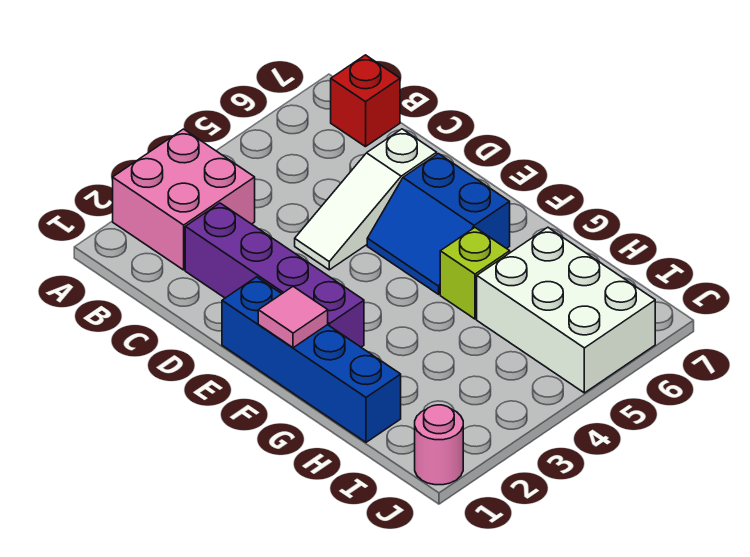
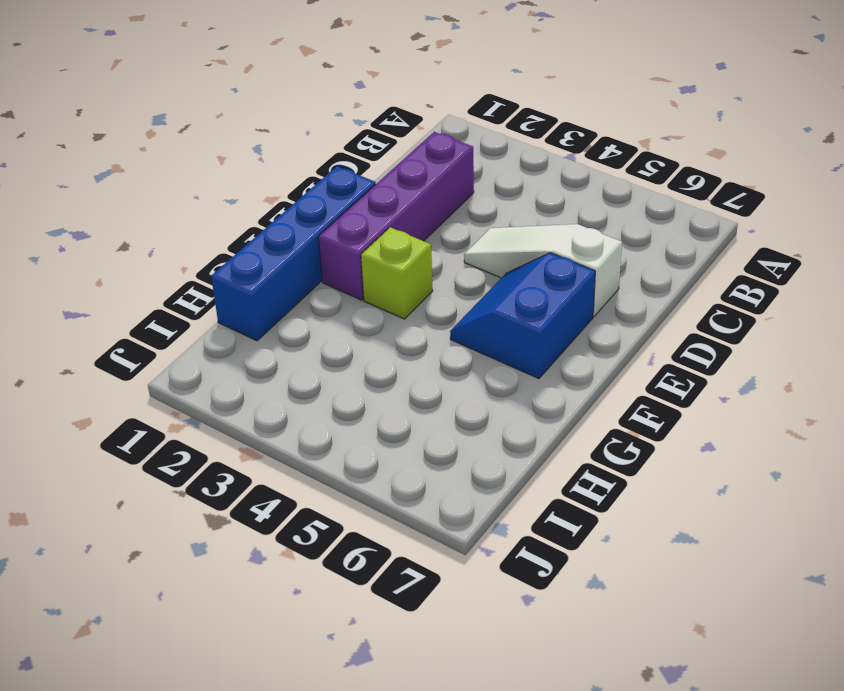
lime 1x1 brick [361,227,433,319] -> lime 1x1 brick moved to [440,228,510,319]
none -> pink 2x2 brick [113,129,255,270]
none -> red 1x1 brick [331,55,400,147]

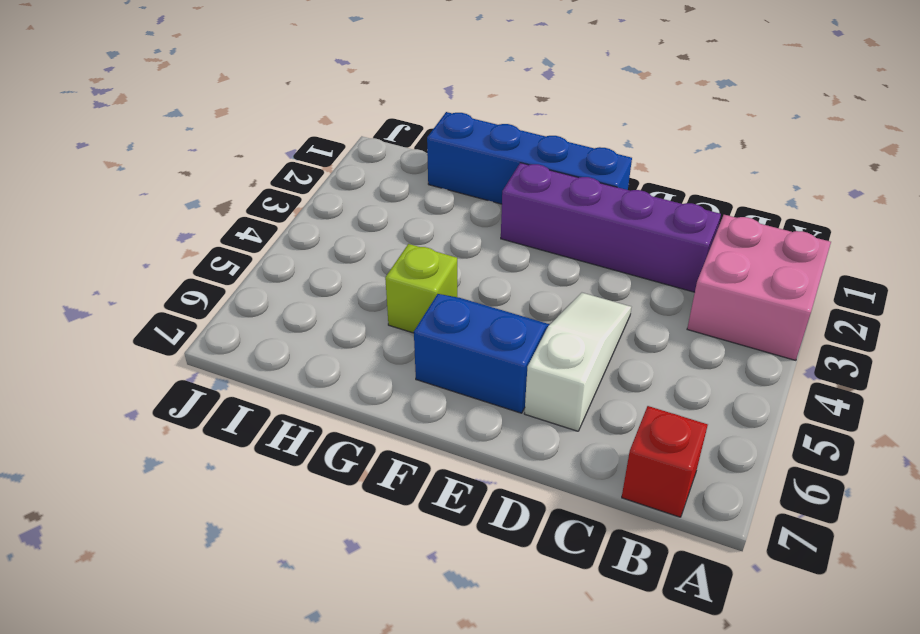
none -> white 2x3 brick [477,227,655,393]
none -> pink 1x1 round brick [415,405,463,485]

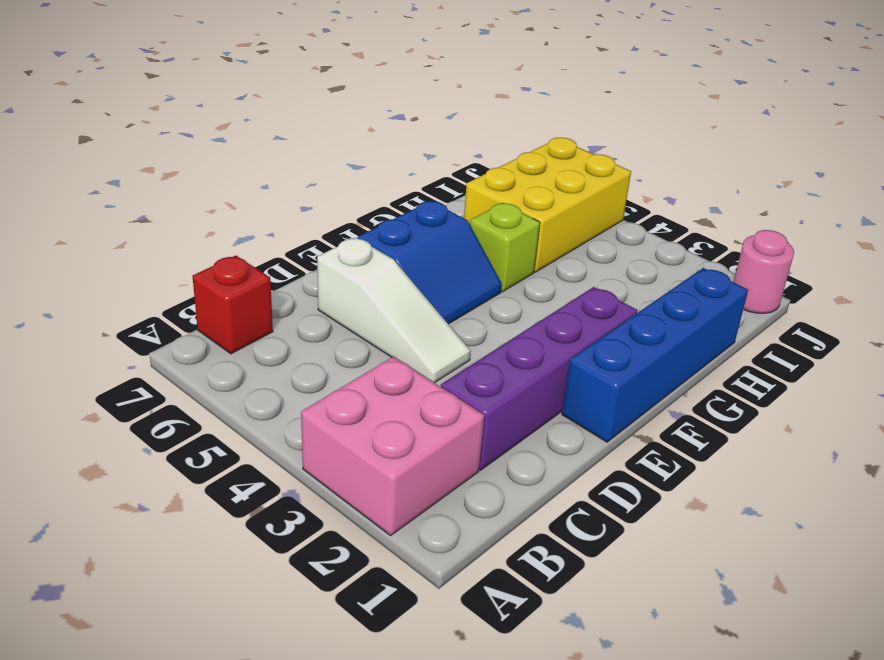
yellow 2x3 brick [464,138,631,272] -> white 2x3 brick [477,227,655,393]
none -> pink 1x1 tile [258,287,328,348]

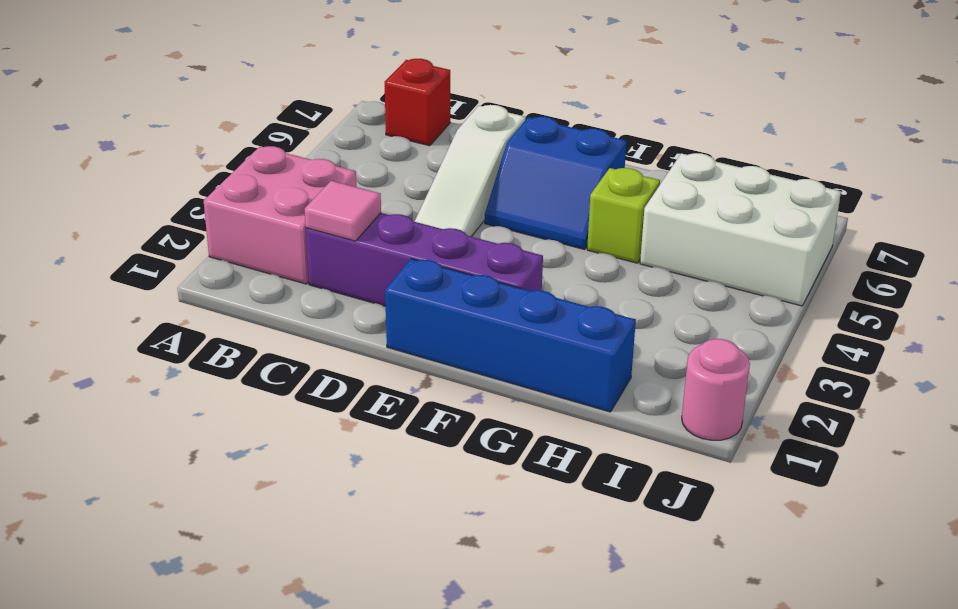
pink 1x1 tile [305,181,381,241] -> pink 1x1 tile moved to [258,287,328,348]

